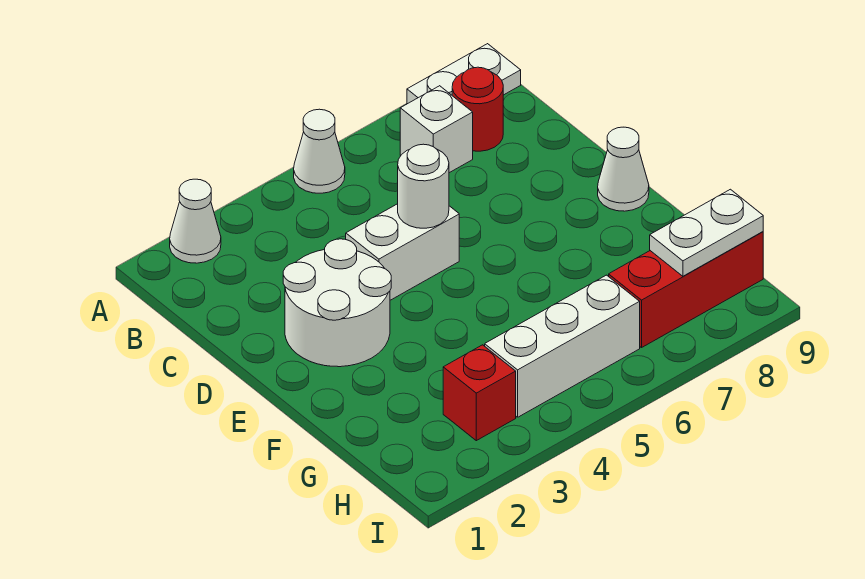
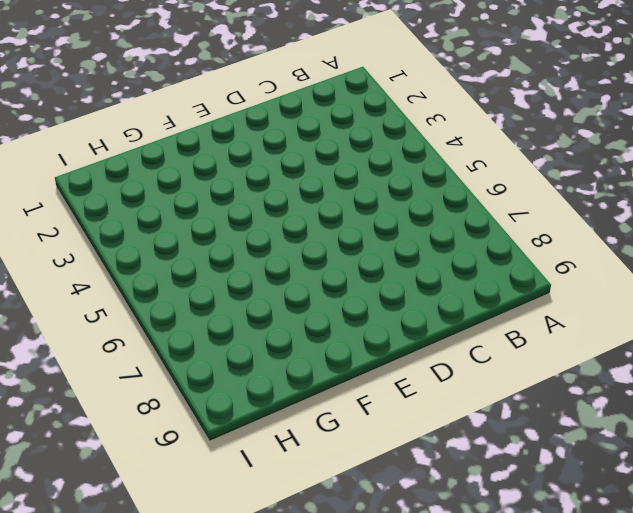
none -> white 1x1 cone [170,179,221,263]
none -> white 1x1 cone [294,109,345,193]
none -> white 1x2 plate [407,44,521,104]

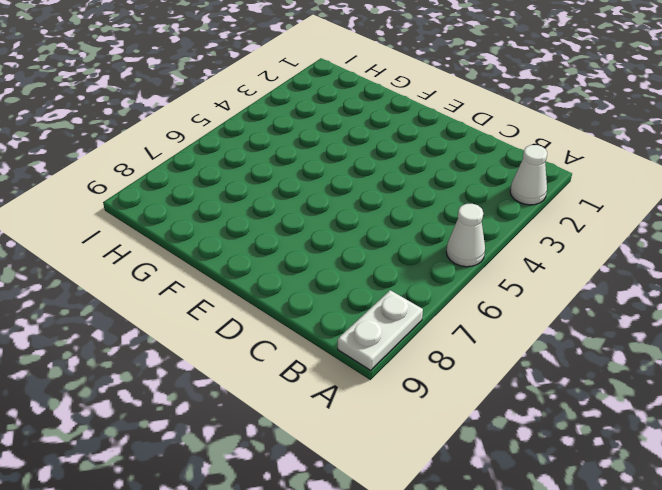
none -> white 1x1 brick [400,86,473,173]
none -> red 1x1 round brick [452,67,503,151]
none -> white 2x2 round brick [283,239,391,367]

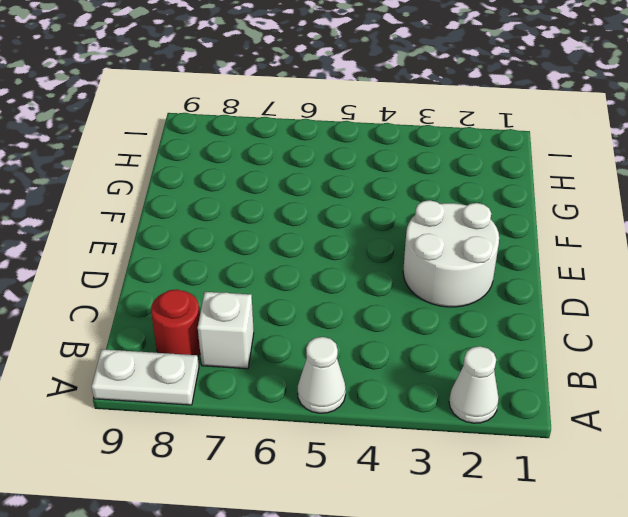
none -> white 1x2 brick [346,204,459,300]
none -> white 1x1 cone [598,127,649,211]
none -> red 1x1 brick [443,345,516,441]

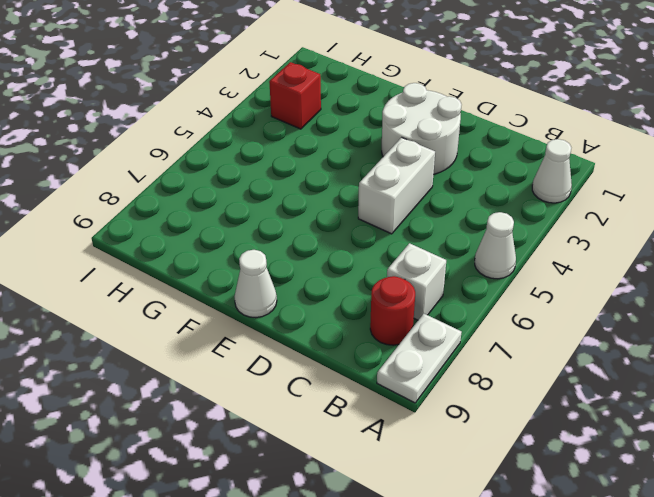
none -> white 1x3 brick [485,275,640,417]
none -> red 1x3 brick [609,232,763,348]
none -> white 1x1 round brick [398,144,449,228]

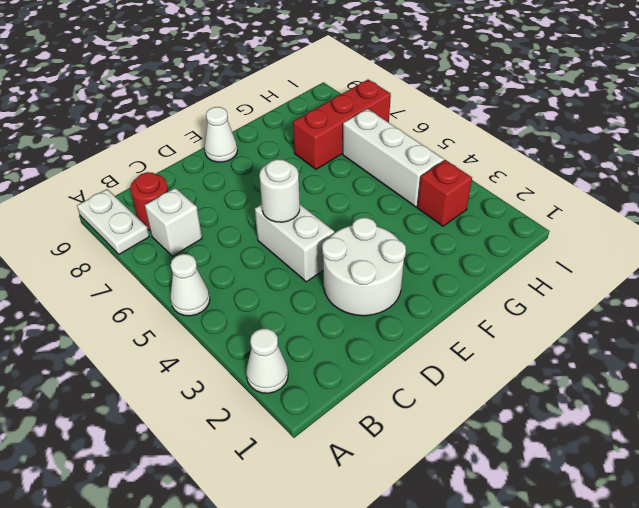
red 1x3 brick [293,80,391,169] -> red 1x3 brick turned to [609,232,763,348]
none -> white 1x2 plate [650,189,763,276]

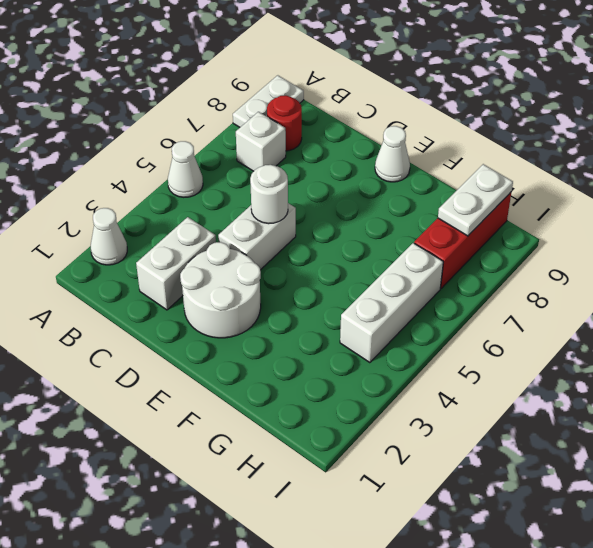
white 1x2 brick [136,217,216,310] -> none
none -> red 1x1 brick [443,345,516,441]

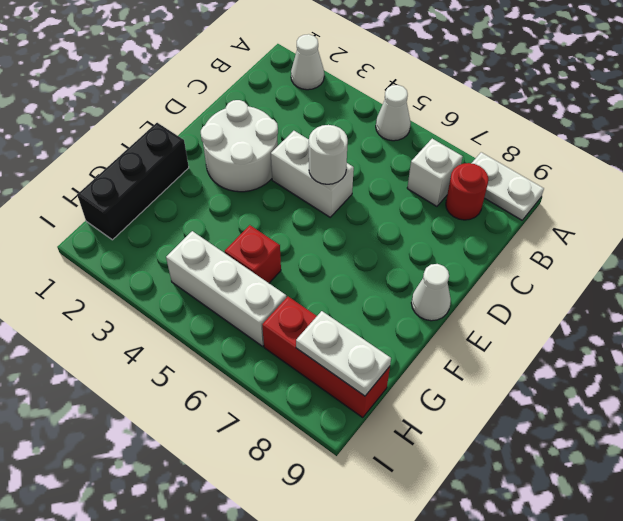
black 1x3 brick [77,123,189,240] -> none
red 1x1 brick [225,225,281,283] -> red 1x1 brick moved to [443,345,516,441]

